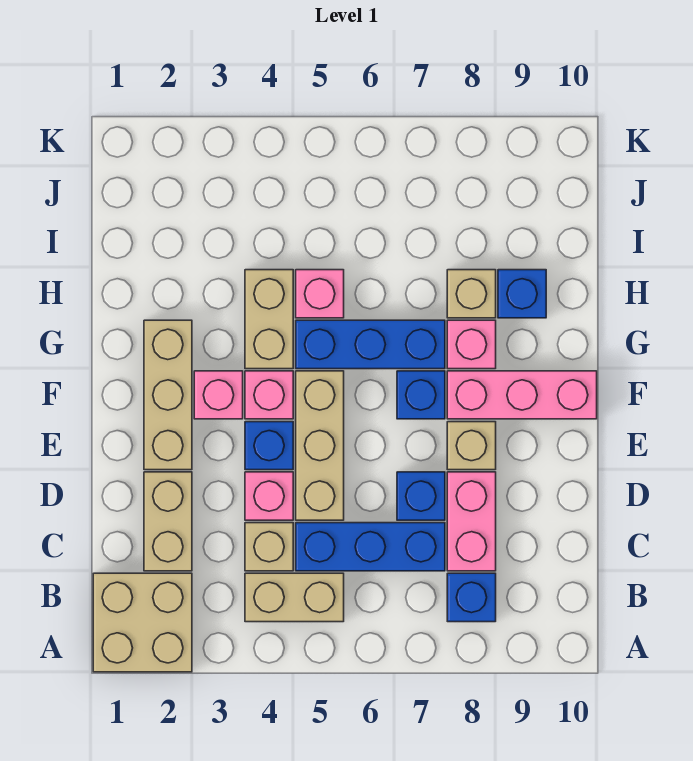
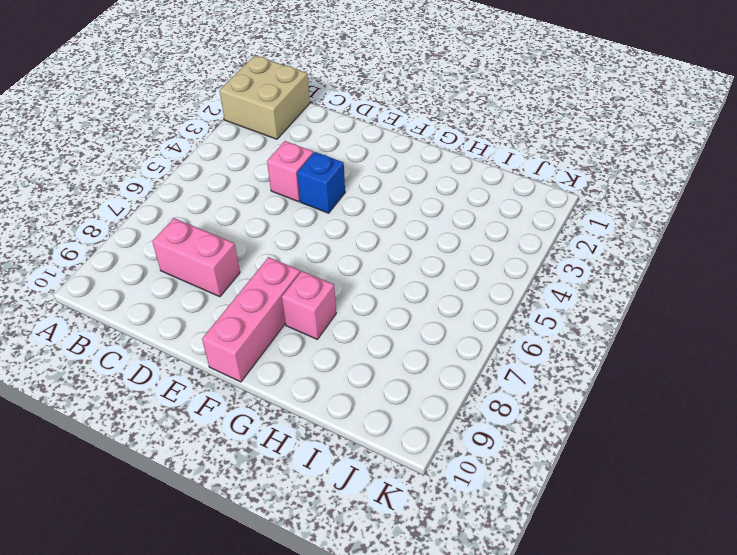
none -> tan 1x2 brick [245,573,344,622]
none -> blue 1x1 brick [447,573,496,622]
none -> tan 1x2 brick [144,472,192,571]

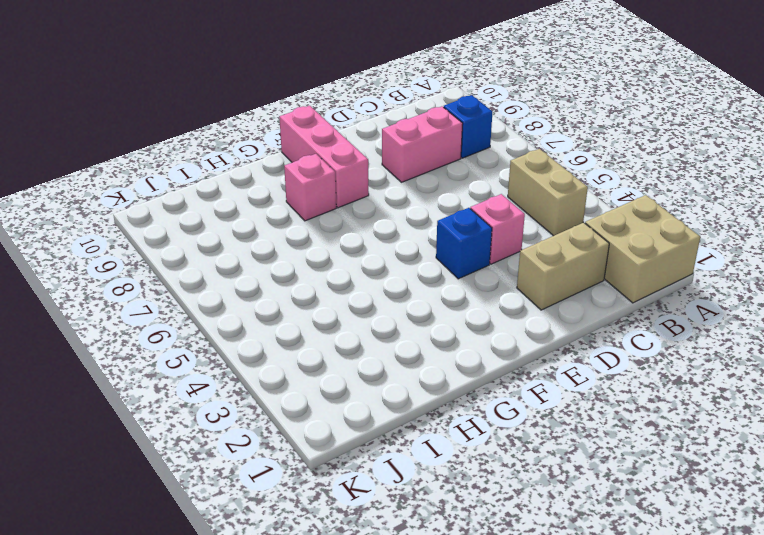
none -> tan 1x1 brick [245,523,293,571]
none -> blue 1x3 brick [296,523,445,571]
none -> tan 1x3 brick [296,371,344,520]

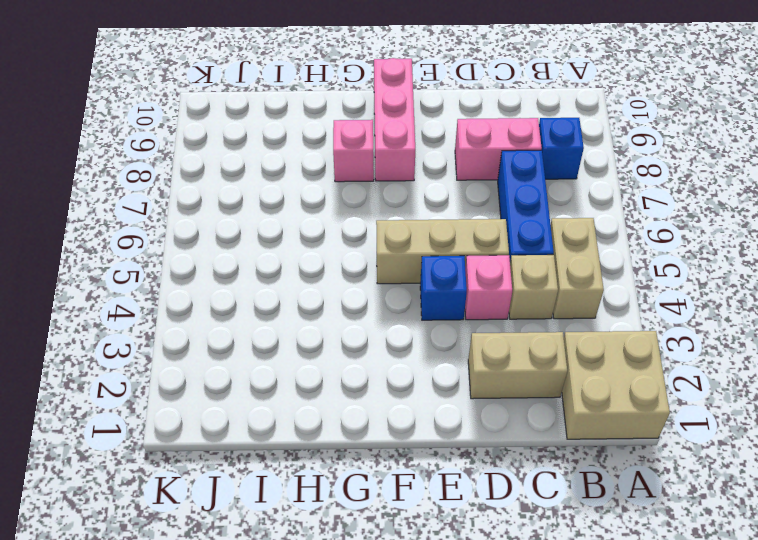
none -> blue 1x1 brick [397,472,445,520]
none -> tan 1x3 brick [144,320,192,470]
none -> tan 1x1 brick [447,422,496,470]

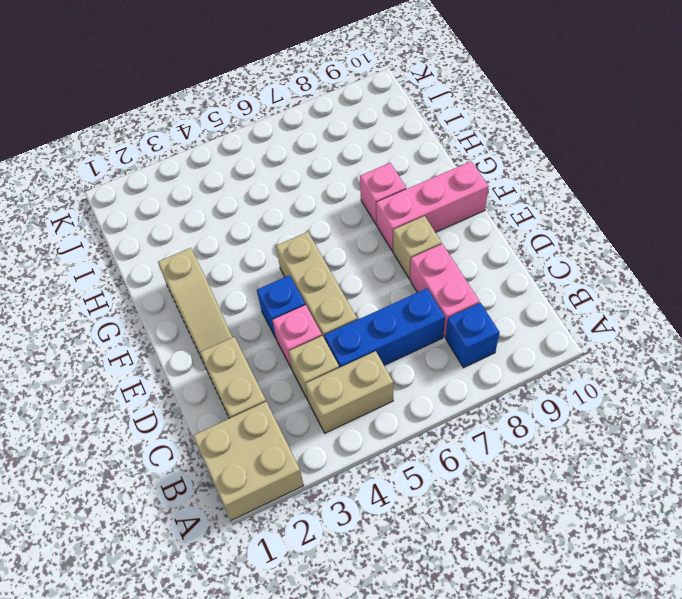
tan 1x3 slope [158,248,232,365] -> tan 1x3 brick [144,320,192,470]
none -> blue 1x1 brick [397,472,445,520]
none -> pink 1x1 brick [194,371,243,419]
none -> pink 1x1 brick [245,371,293,419]

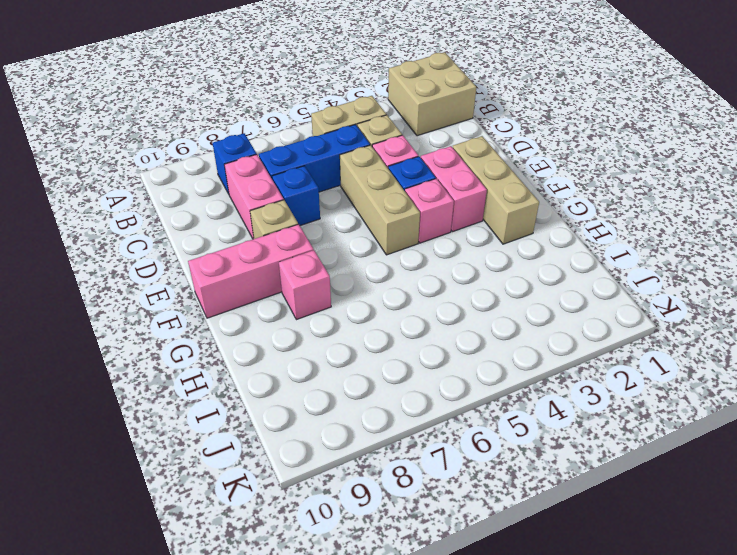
pink 1x2 brick [421,146,487,232] -> pink 1x1 brick [194,371,243,419]
none -> tan 1x2 brick [144,472,192,571]
none -> blue 1x1 brick [397,371,445,419]
none -> tan 1x2 brick [245,270,293,369]

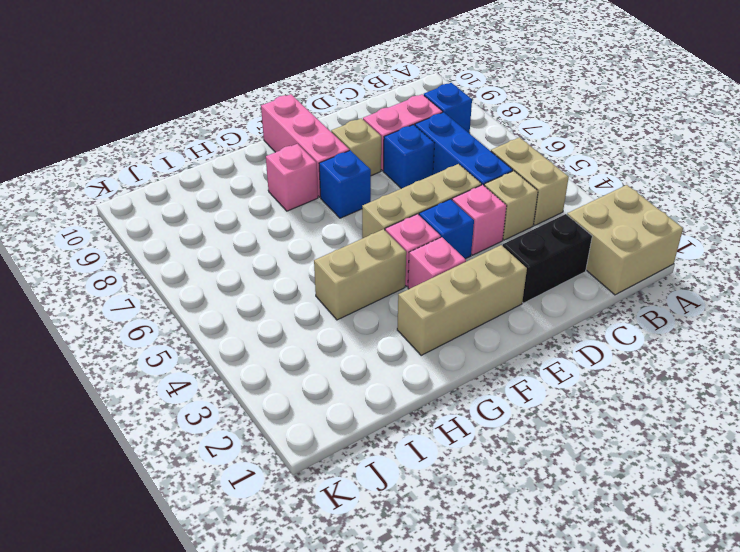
black 1x2 brick [503,214,592,303] -> tan 1x2 brick [144,472,192,571]
none -> blue 1x3 brick [296,320,445,369]
none -> pink 1x1 brick [296,270,344,318]
none -> tan 1x1 brick [447,270,496,318]

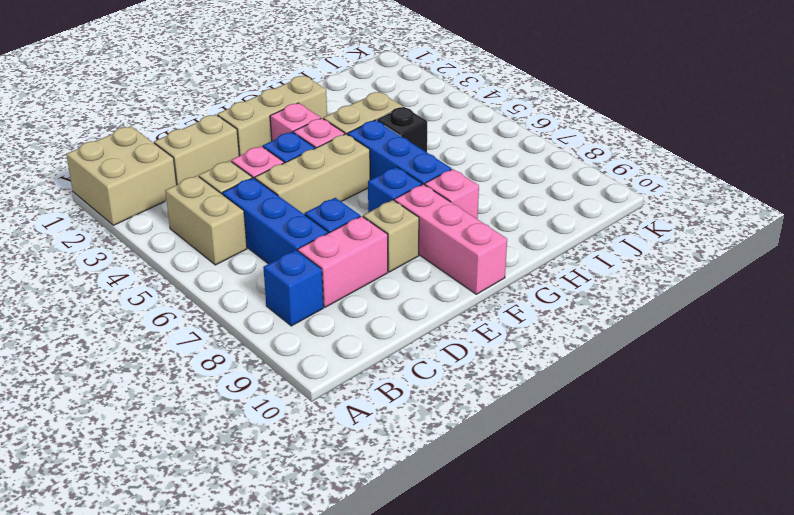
black 1x1 brick [377,107,427,152] -> pink 1x1 brick [296,270,344,318]
none -> tan 1x1 brick [447,270,496,318]
none -> blue 1x1 brick [498,270,546,318]

